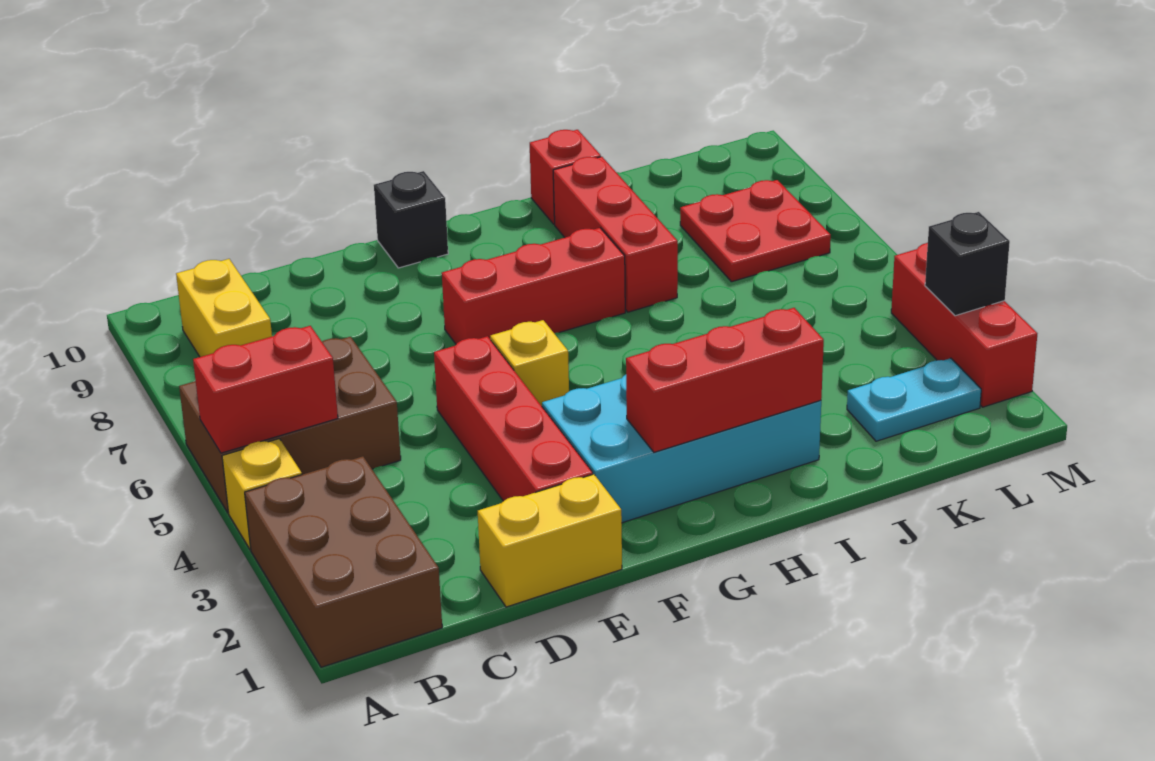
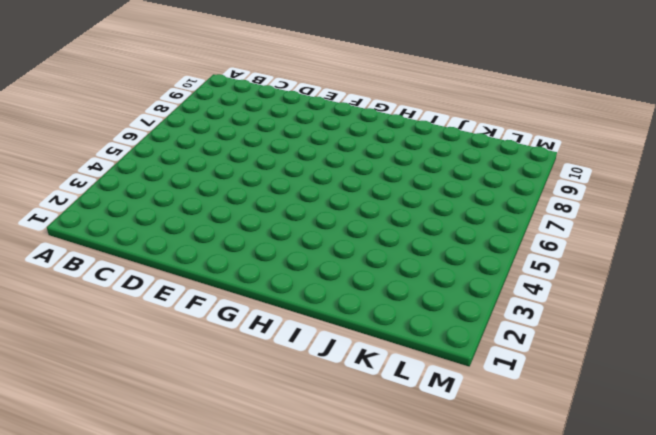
none -> brown 2x3 brick [245,456,442,667]
none -> yellow 1x1 brick [222,439,302,550]
none -> brown 2x3 brick [179,337,401,513]

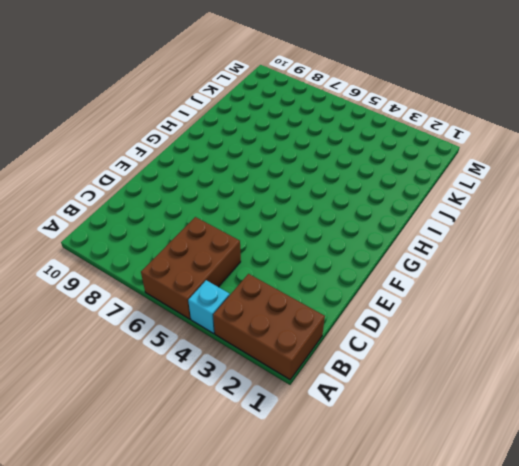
cyan 1x1 brick [188,280,230,333] -> yellow 1x1 brick [222,439,302,550]
none -> yellow 1x2 brick [176,259,272,357]
none -> yellow 1x2 brick [478,474,622,607]
none -> red 1x4 brick [434,336,593,501]

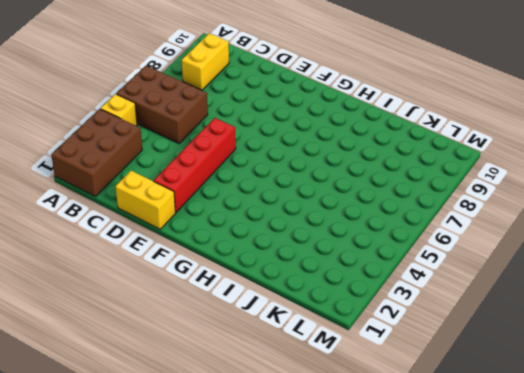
none -> cyan 2x4 brick [542,375,821,523]
none -> yellow 1x1 brick [490,320,569,406]
none -> red 1x3 brick [442,228,625,344]

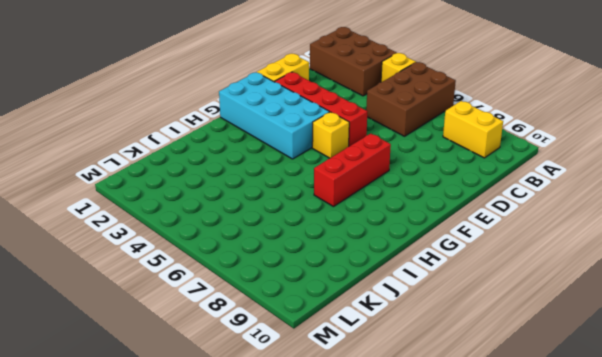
cyan 2x4 brick [219,73,329,159] -> cyan 2x4 brick turned to [542,375,821,523]
none -> black 1x1 brick [374,171,448,268]
none -> red 1x3 brick [553,157,678,312]
none -> red 1x1 brick [530,130,601,224]

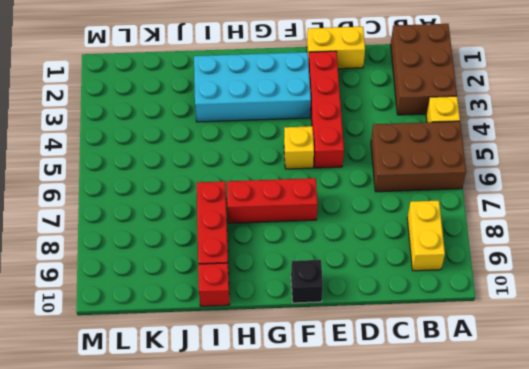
none -> cyan 1x2 plate [847,358,981,441]
none -> red 2x2 plate [680,180,831,282]
none -> red 1x3 brick [891,243,1037,407]

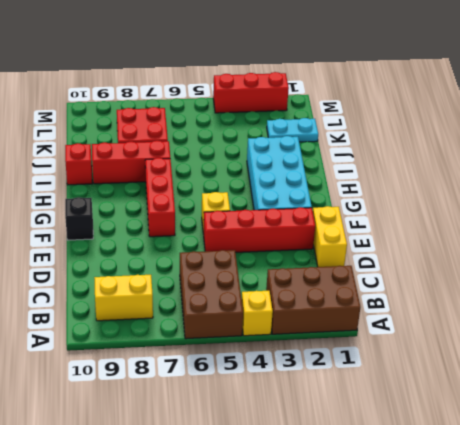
cyan 1x2 plate [267,118,318,142] -> cyan 1x2 plate turned to [847,358,981,441]
none -> red 1x2 brick [193,326,338,453]
none -> red 1x3 brick [626,308,824,452]
none -> black 1x1 brick [925,212,1010,316]

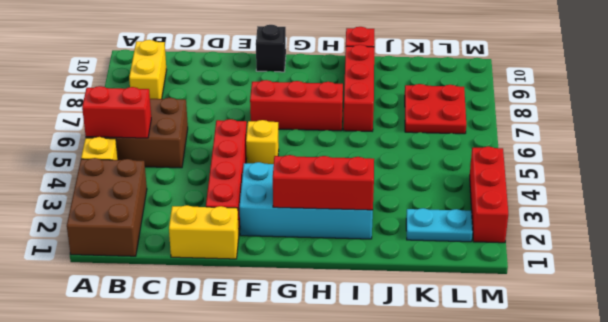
none -> black 1x1 brick [925,212,1010,316]

